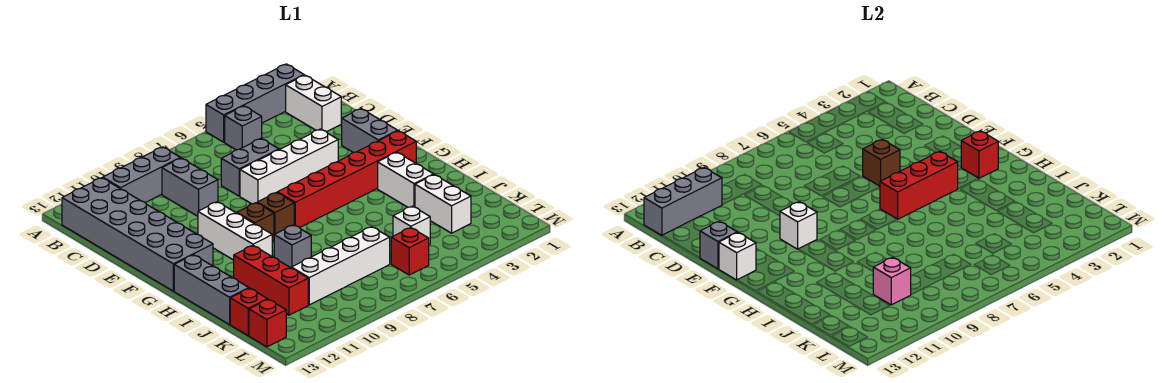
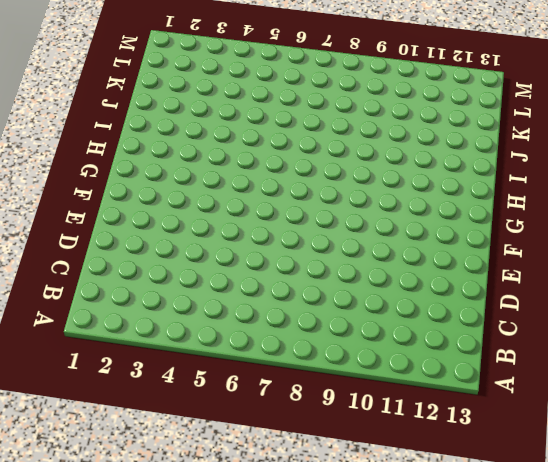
none -> grey 1x4 brick [206,64,304,142]
none -> white 1x2 brick [286,75,341,132]
none -> grey 1x1 brick [225,106,262,150]
none -> grey 1x3 brick [103,147,180,203]

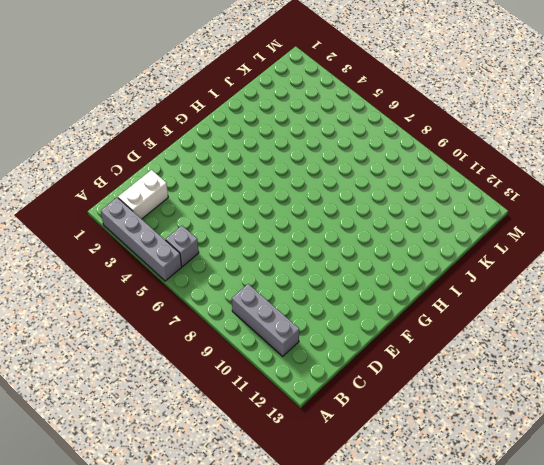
none -> grey 2x6 brick [62,178,213,291]
none -> grey 1x2 brick [162,158,218,216]
none -> grey 1x2 brick [221,138,279,196]
none -> grey 1x2 brick [342,109,398,153]

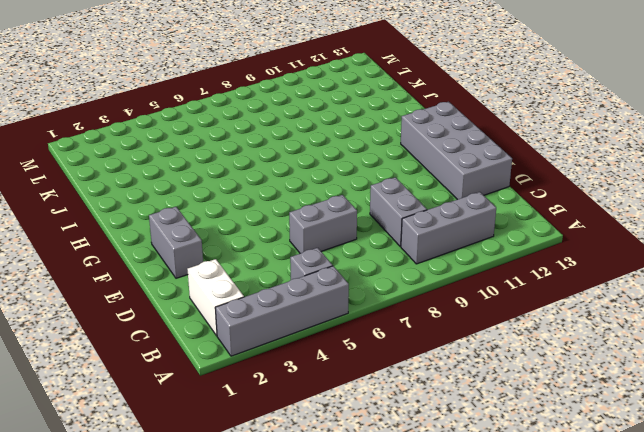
grey 2x4 brick [401,102,512,200] -> grey 2x6 brick [62,178,213,291]
none -> white 1x4 brick [240,129,338,204]
none -> white 1x3 brick [198,202,272,260]
none -> red 1x6 brick [278,131,416,228]
none -> brown 1x1 brick [257,192,294,235]

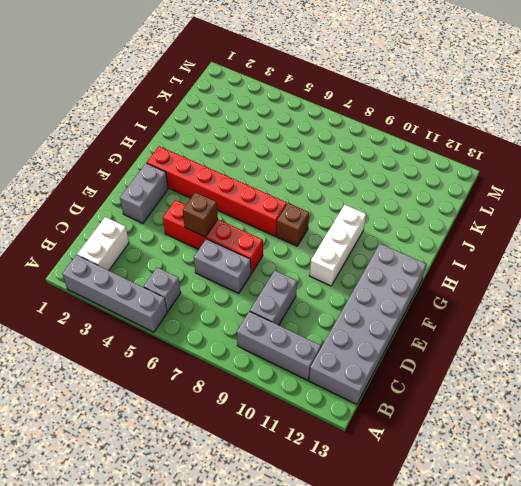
red 1x4 brick [163,200,263,274] -> white 1x4 brick [240,129,338,204]
none -> brown 1x1 brick [237,203,274,241]
none -> white 1x2 brick [378,152,433,207]
none -> grey 1x3 brick [174,255,249,325]
none -> grey 1x1 brick [274,225,311,268]

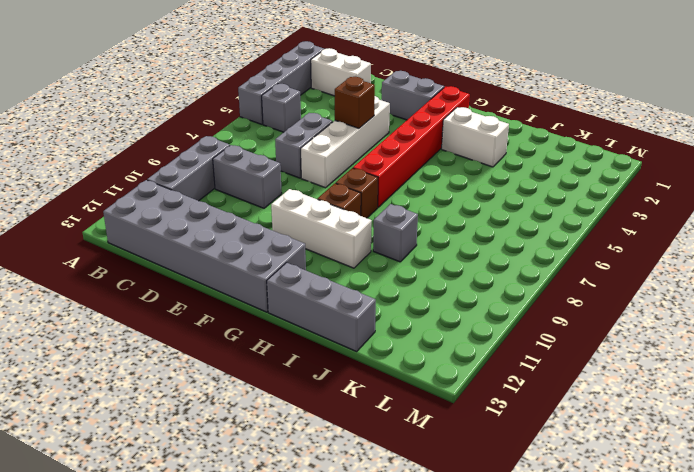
none -> red 1x3 brick [234,246,308,315]
none -> white 1x2 brick [415,175,471,233]
none -> white 1x1 brick [393,206,430,244]
none -> white 1x4 brick [291,227,390,305]

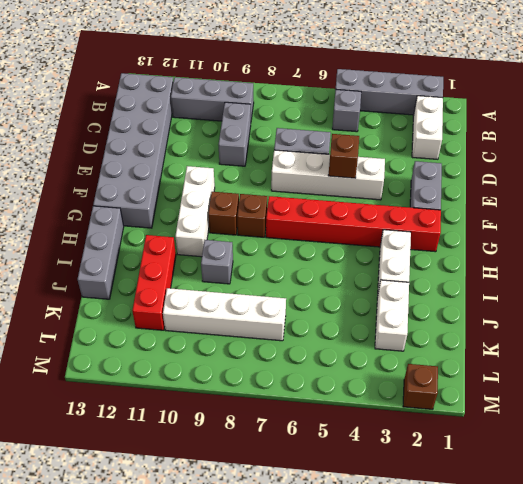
brown 1x1 brick [403,364,438,409] -> none
none -> white 1x1 brick [393,206,430,244]
none -> red 1x1 brick [230,288,268,336]
none -> red 1x1 brick [391,228,429,275]
none -> red 1x1 brick [249,299,286,347]

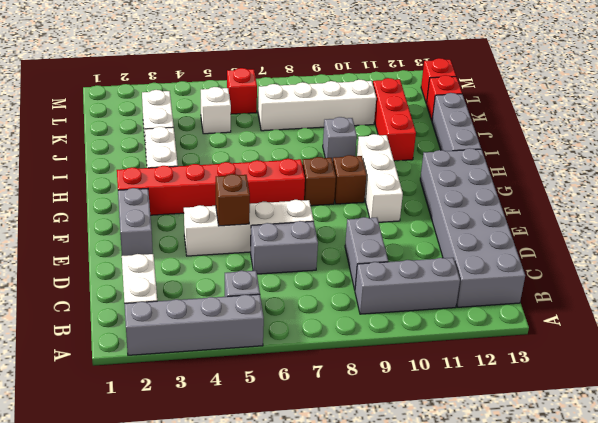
none -> grey 1x3 brick [644,168,722,235]
none -> grey 1x1 brick [700,221,737,269]
none -> white 1x1 brick [780,202,817,249]
none -> white 1x1 brick [719,233,756,280]

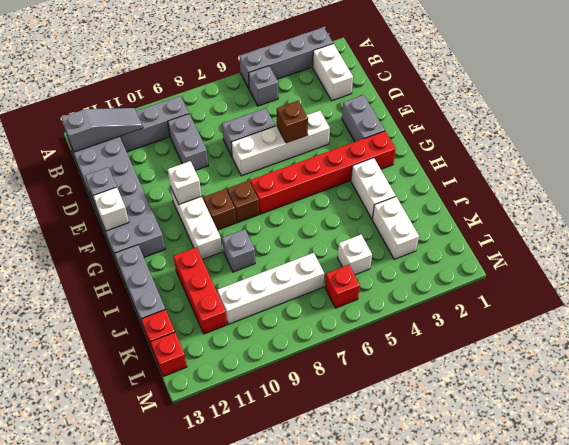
grey 1x3 slope [61,108,143,152] -> grey 1x3 brick [644,168,722,235]
none -> red 1x1 brick [961,131,998,178]
none -> red 1x3 brick [880,151,958,219]
none -> pink 1x1 brick [873,257,911,305]

